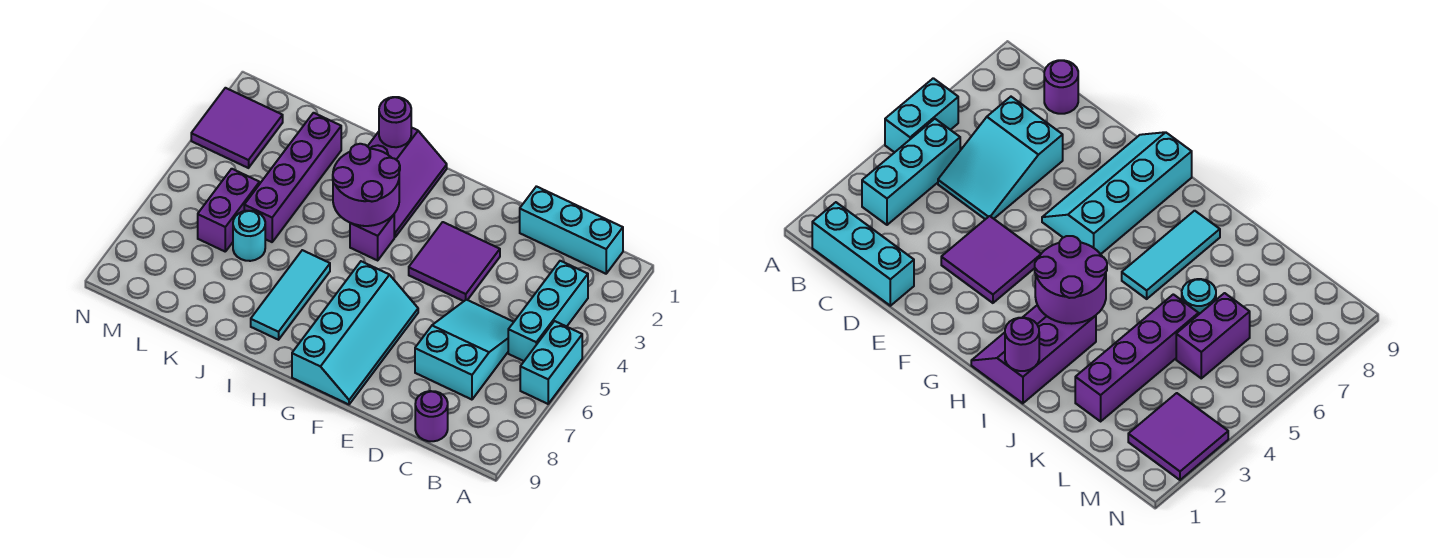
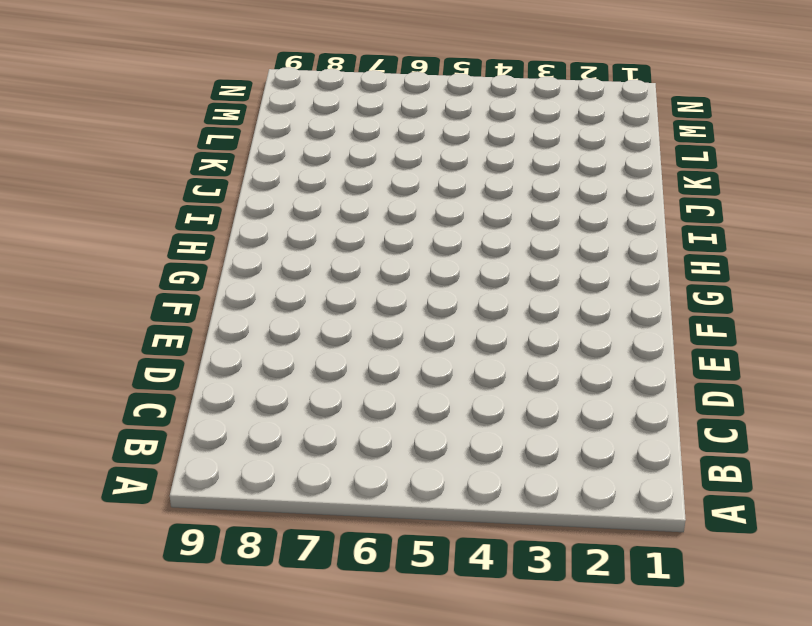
none -> cyan 1x2 brick [520,321,582,404]
none -> cyan 1x3 brick [520,186,623,274]
none -> cyan 1x3 brick [508,261,588,361]

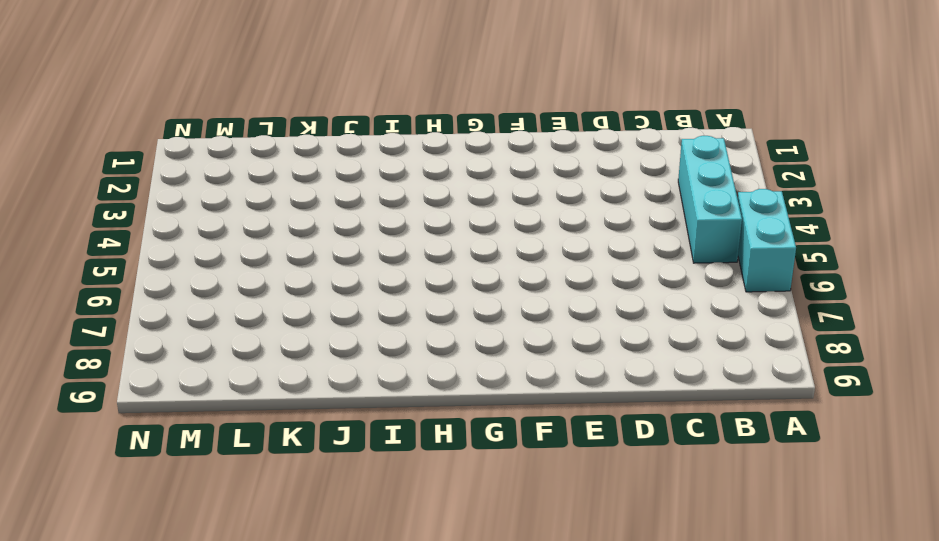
none -> cyan 1x3 brick [520,186,623,274]
none -> cyan 2x3 slope [415,300,514,400]
none -> purple 1x1 round brick [415,391,448,441]

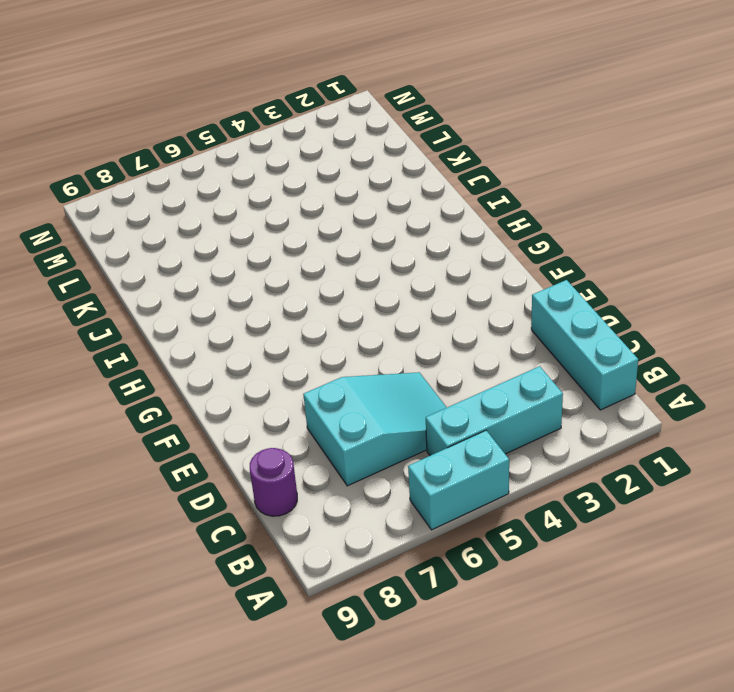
none -> purple 2x2 tile [409,222,500,301]
none -> cyan 2x4 slope [292,261,418,404]
none -> purple 2x3 slope [368,127,447,237]

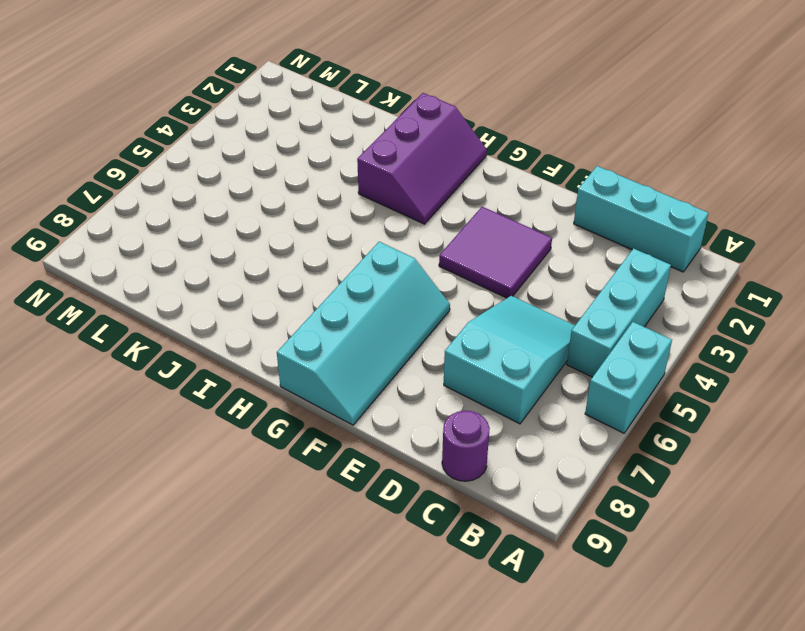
none -> purple 1x1 brick [350,215,394,260]
none -> cyan 1x3 tile [251,250,330,340]
none -> purple 1x4 brick [244,113,341,242]

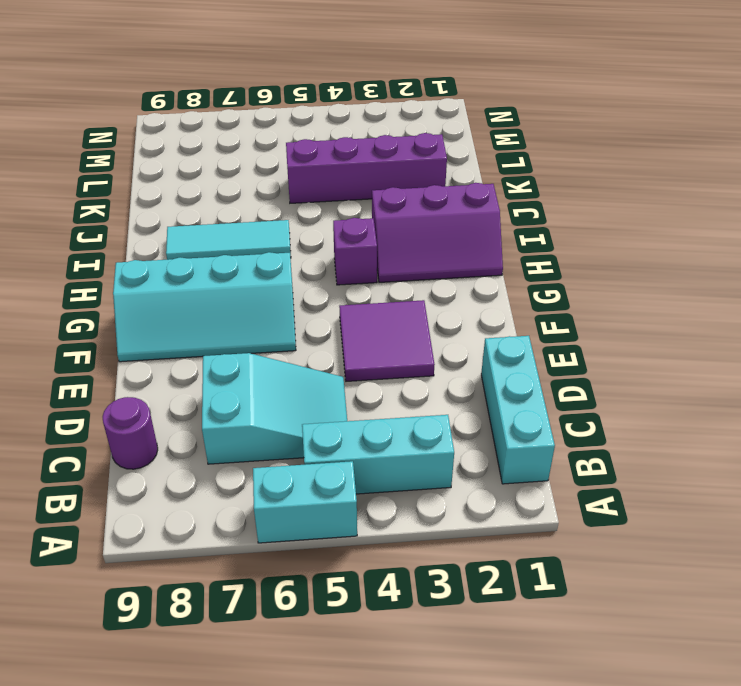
none -> cyan 1x1 round brick [233,211,265,261]
none -> purple 1x2 brick [198,169,260,251]
none -> purple 2x2 tile [191,88,283,168]

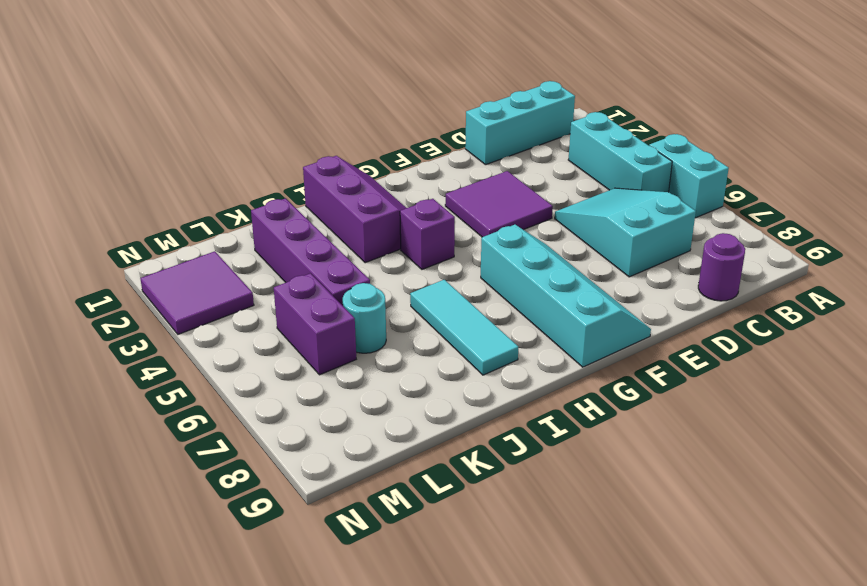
none -> purple 2x2 round brick [333,144,400,226]
none -> purple 1x1 round brick [379,97,411,147]

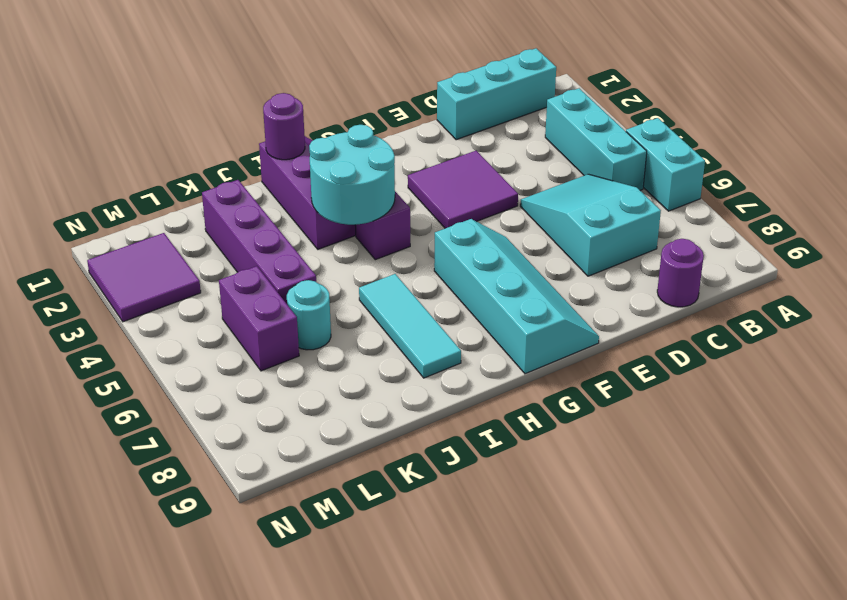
cyan 2x2 round brick [309,125,395,225] -> purple 2x2 round brick [333,144,400,226]

